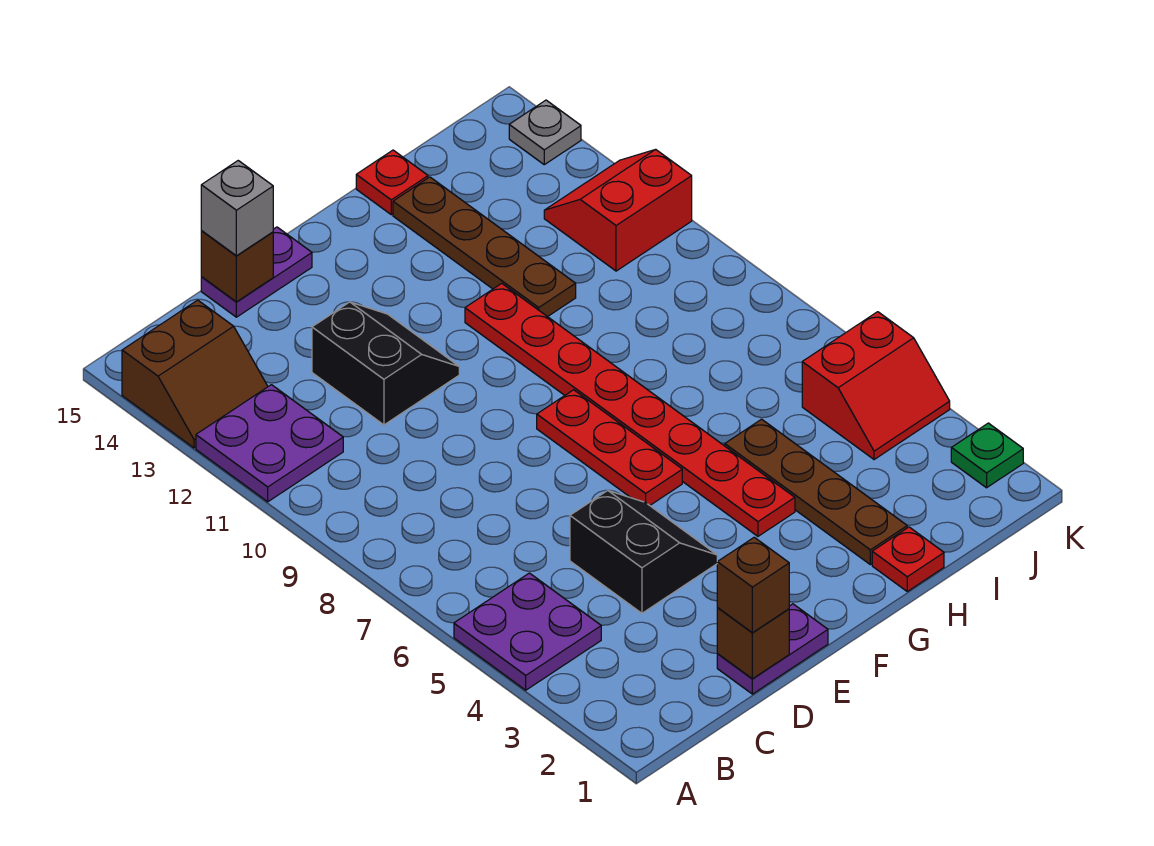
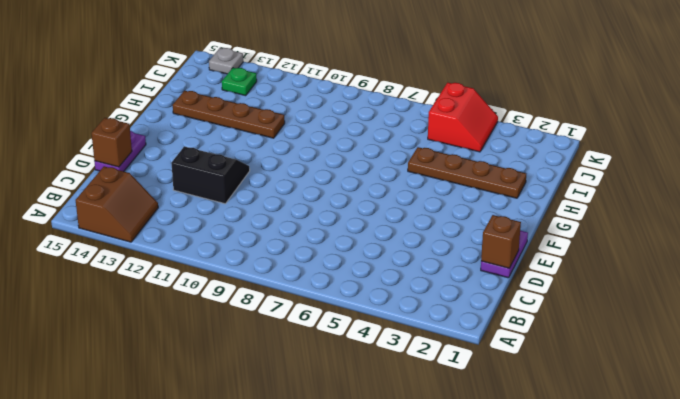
green 1x1 plate [222,68,257,96] -> green 1x1 plate moved to [951,423,1023,488]
none -> purple 2x2 plate [454,573,601,690]
none -> purple 2x2 plate [196,385,343,502]
none -> black 2x2 slope [570,490,717,613]

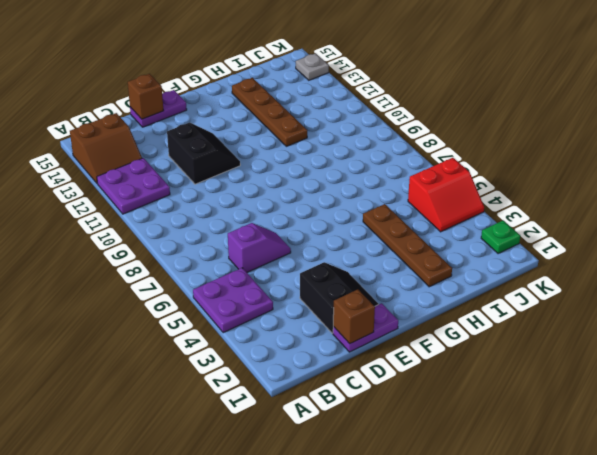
purple 1x2 slope [228,223,291,272] -> none
black 2x2 slope [300,262,379,333] -> black 2x2 slope moved to [570,490,717,613]
none -> red 1x3 plate [537,390,682,505]
none -> red 1x8 plate [465,283,795,536]
none -> red 1x1 plate [872,527,944,591]

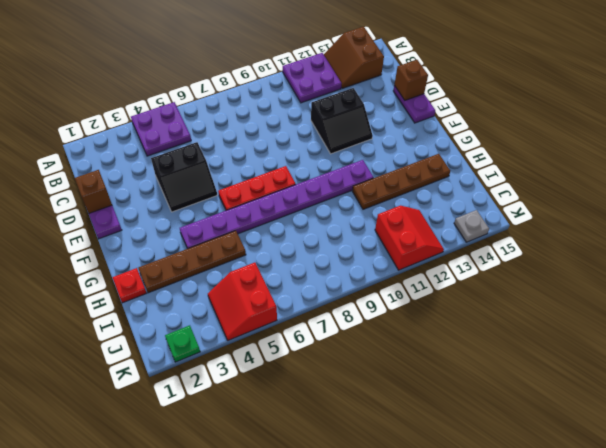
purple 1x8 plate [180,160,374,249] -> red 1x8 plate [465,283,795,536]
none -> red 1x1 plate [356,150,428,215]
none -> brown 1x1 brick [717,537,789,633]
none -> grey 1x1 brick [201,161,273,256]

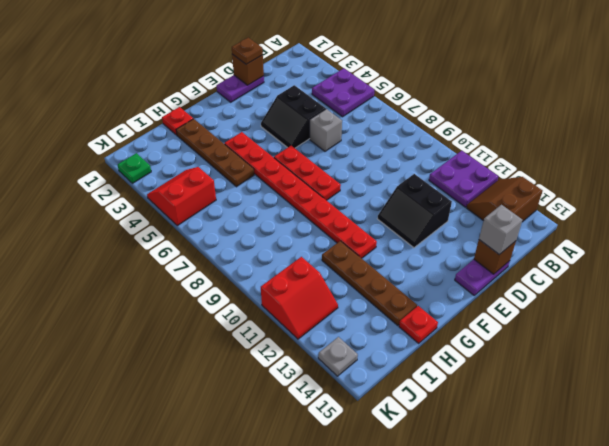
brown 1x1 plate [232,38,263,64] -> brown 1x1 brick [717,537,789,633]
grey 1x1 brick [310,109,342,151] -> none

